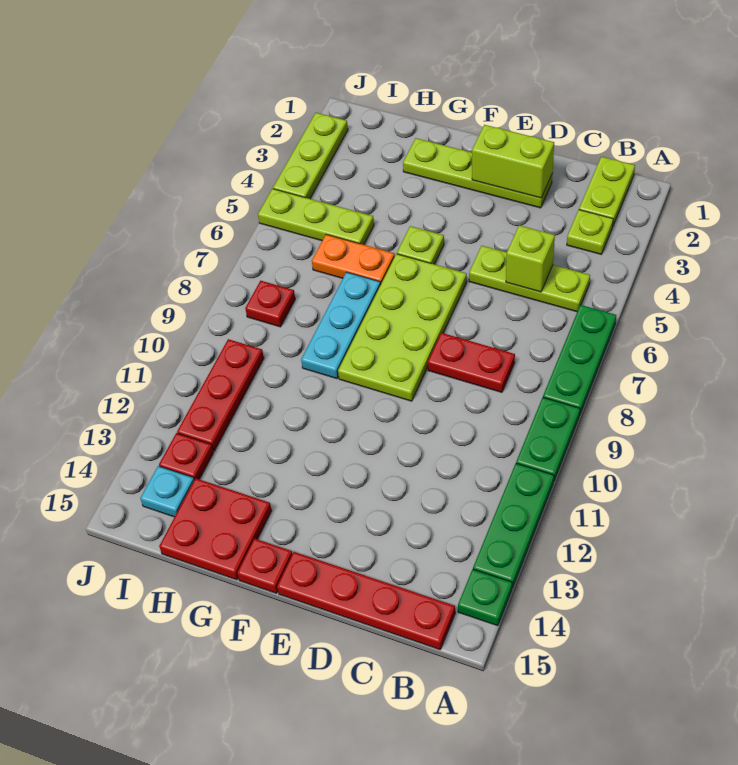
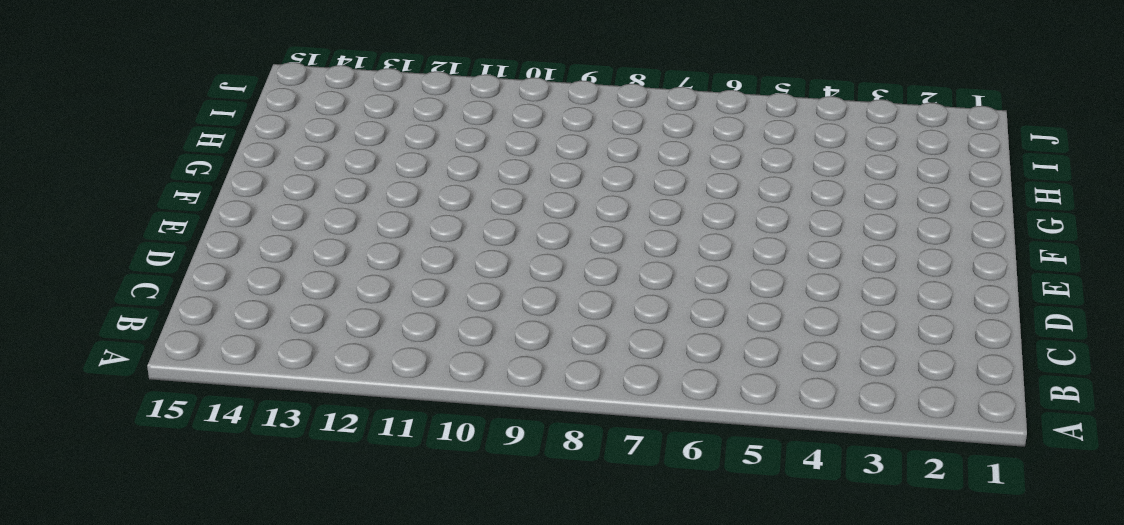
none -> green 1x3 plate [543,305,616,416]
none -> green 1x2 plate [516,398,580,481]
none -> green 1x3 plate [473,463,554,588]

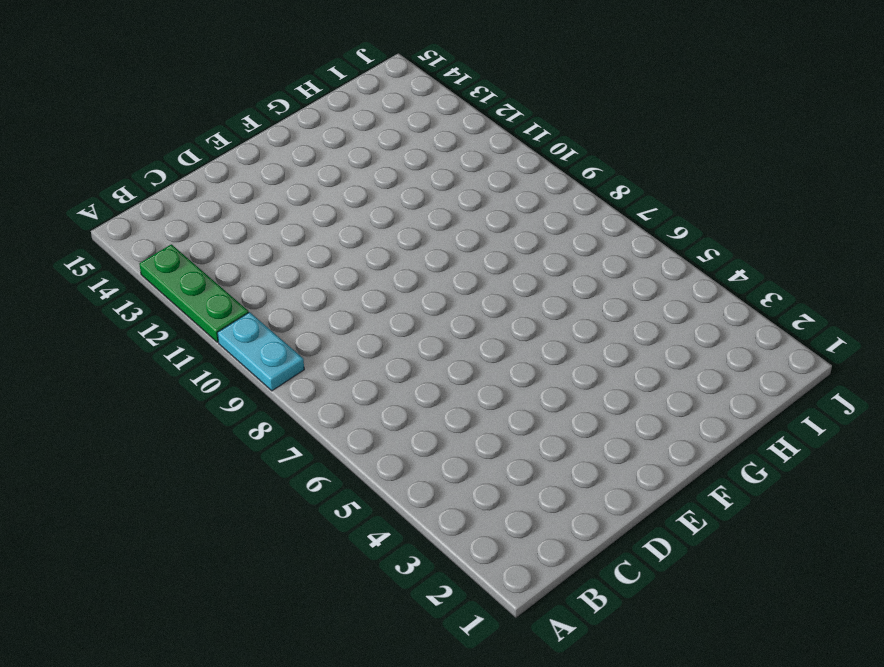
cyan 1x2 plate [217,312,304,391] -> green 1x2 plate [516,398,580,481]
none -> green 1x3 plate [543,305,616,416]
none -> green 1x1 plate [458,569,512,626]
none -> lime 1x2 plate [579,157,635,227]

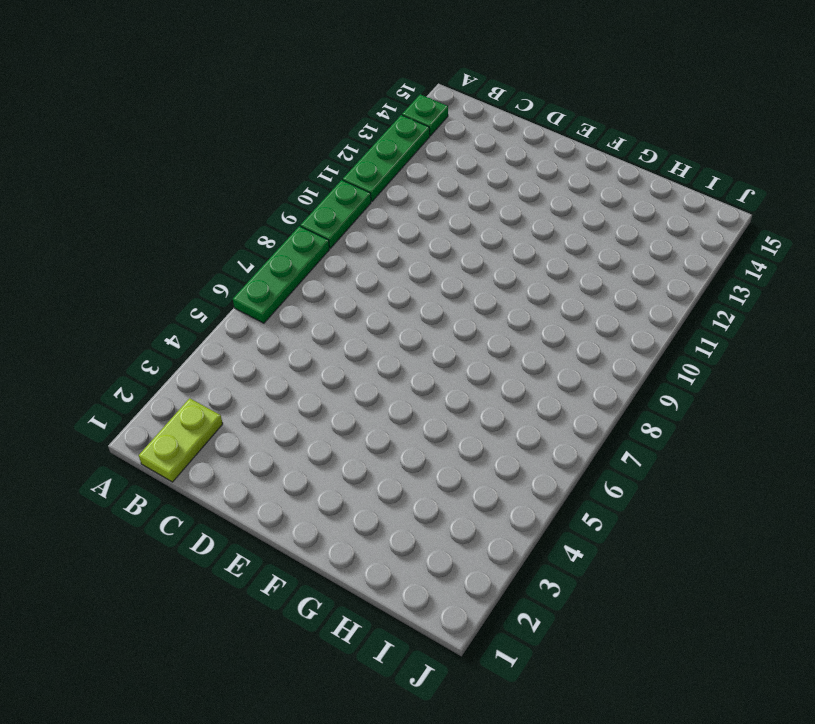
none -> lime 1x1 plate [567,210,613,254]
none -> lime 1x3 plate [469,246,590,312]
none -> red 1x4 plate [277,552,455,650]

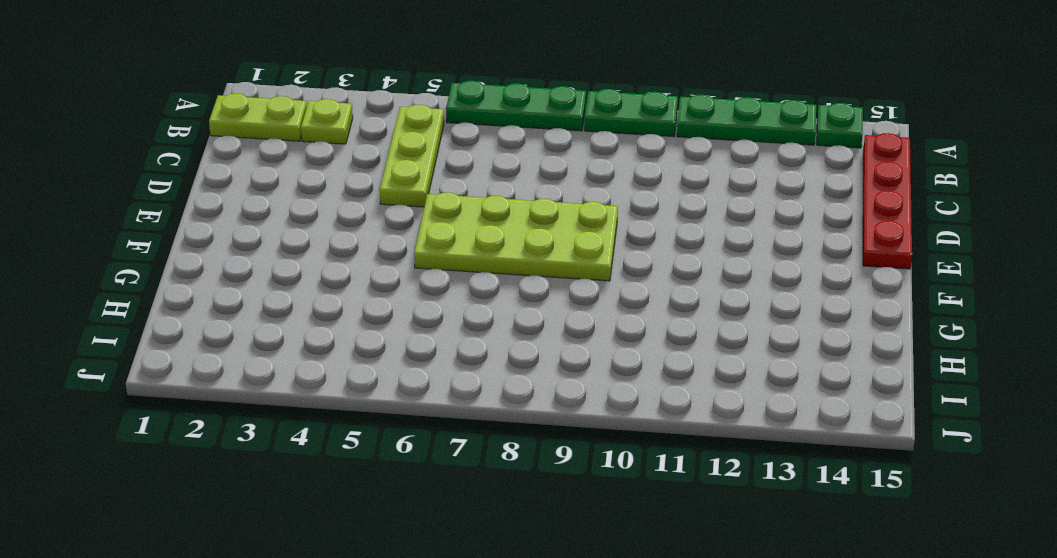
none -> red 1x2 plate [428,333,515,392]
none -> lime 1x4 plate [403,138,552,208]
none -> lime 1x1 plate [397,226,444,264]

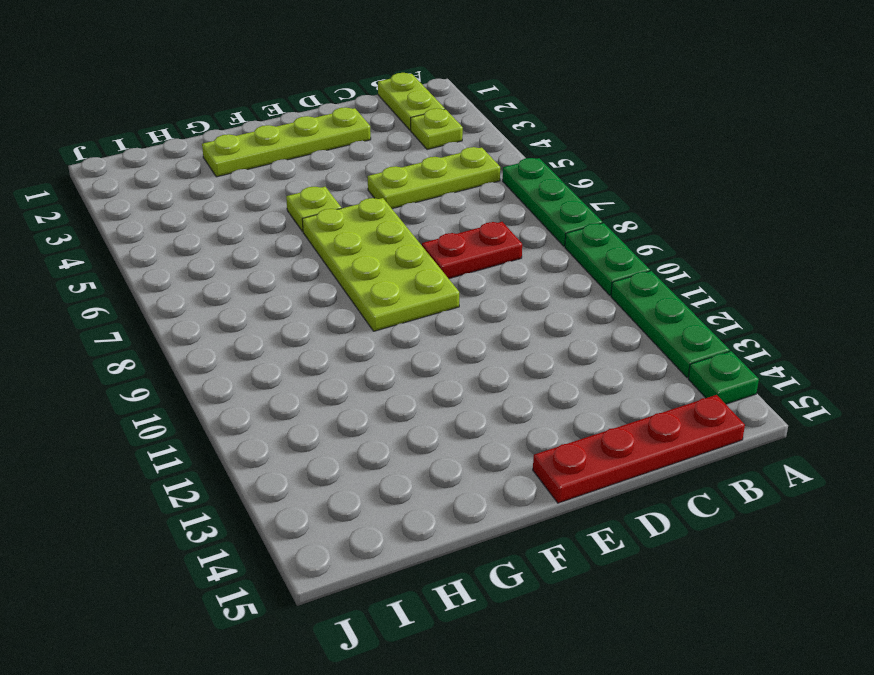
none -> red 1x1 plate [237,539,292,593]
none -> orange 1x2 plate [312,234,395,284]
none -> cyan 1x3 plate [301,272,381,379]

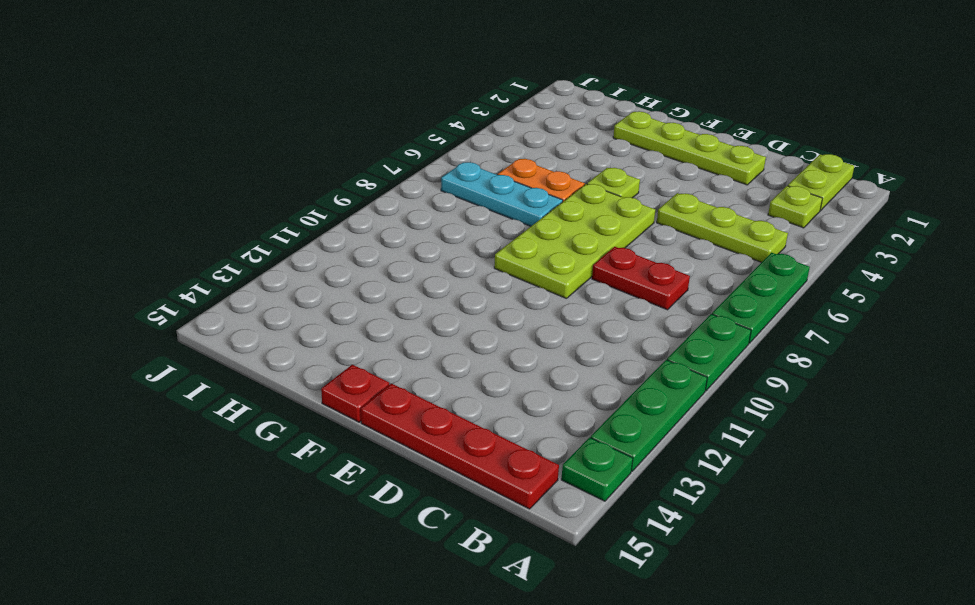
cyan 1x3 plate [441,162,563,226] -> cyan 1x3 plate turned to [301,272,381,379]
none -> red 2x2 plate [159,478,272,580]
none -> lime 1x3 plate [258,189,374,245]
none -> red 1x1 plate [245,281,295,327]

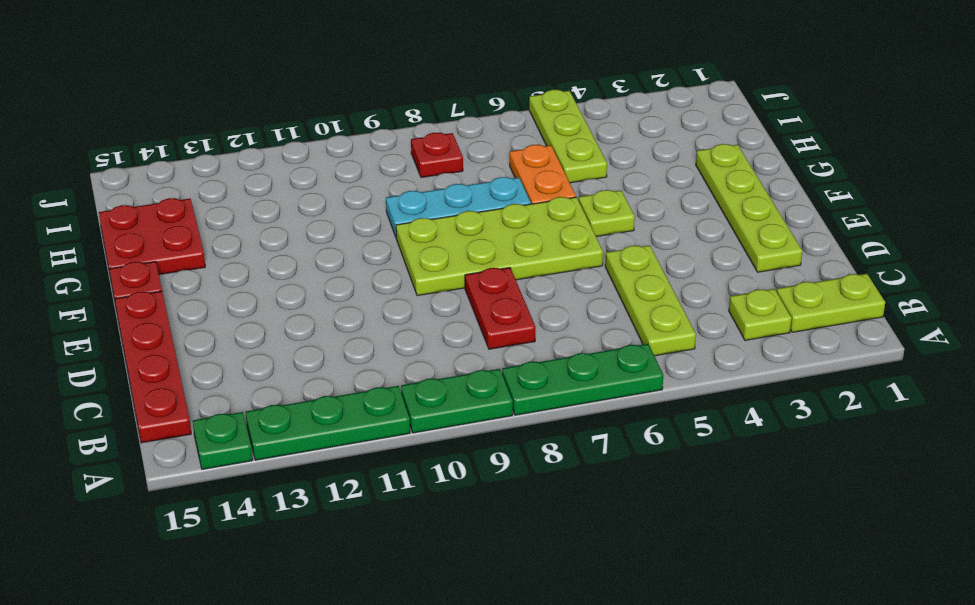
none -> red 1x3 plate [177,339,264,451]
none -> red 1x1 plate [159,433,214,480]
none -> cyan 1x1 plate [140,466,194,517]

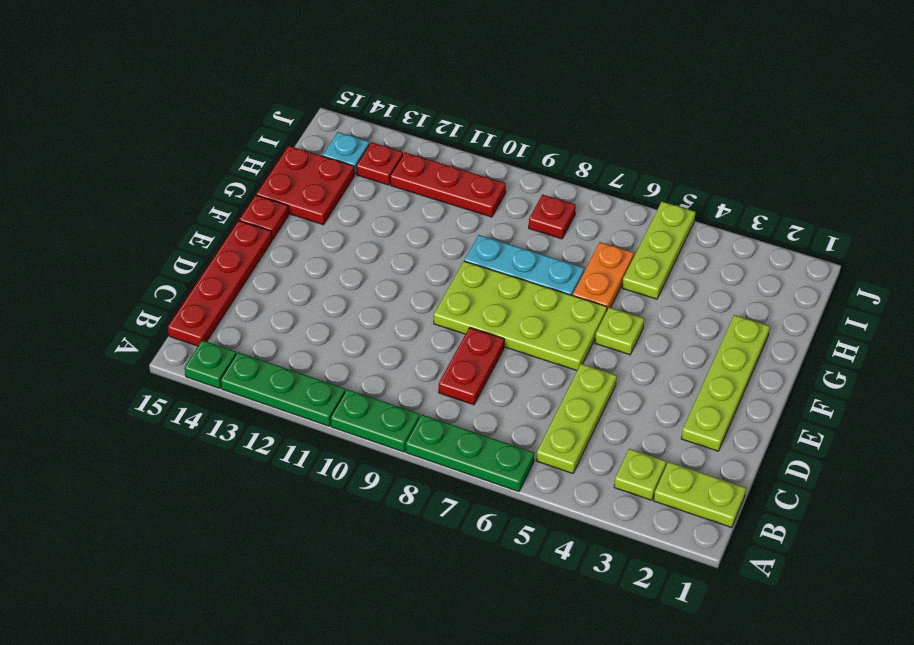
none -> lime 1x3 plate [273,113,348,199]
none -> lime 1x1 brick [506,225,555,292]
none -> lime 1x2 brick [472,125,554,198]

